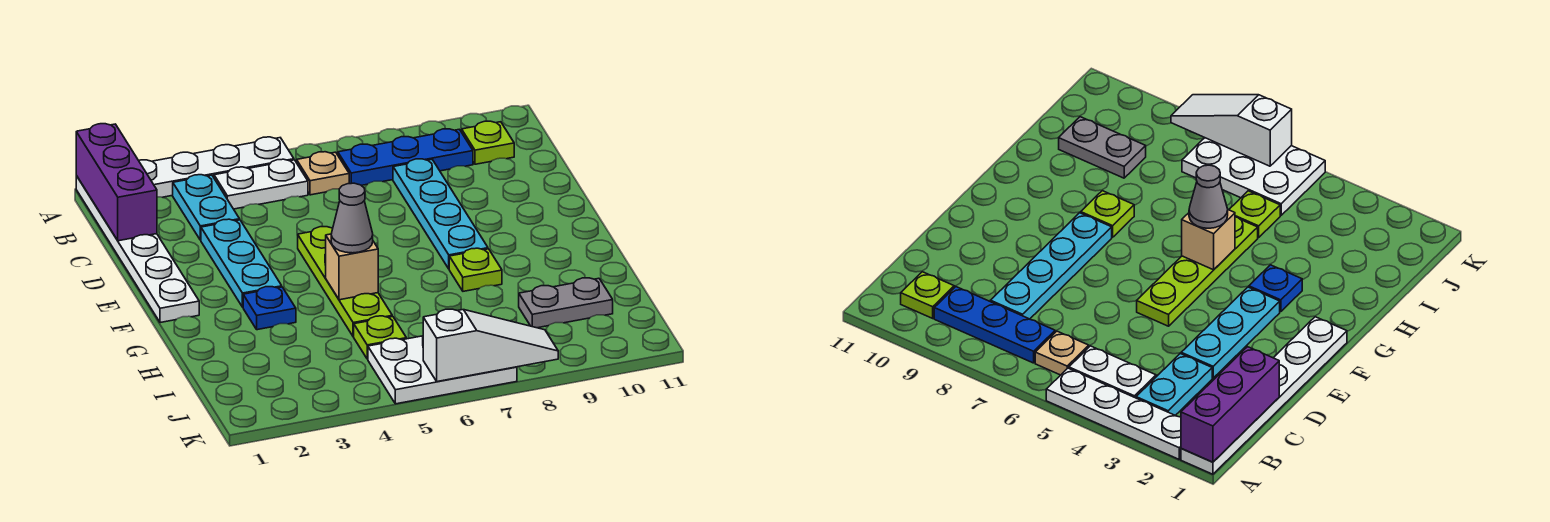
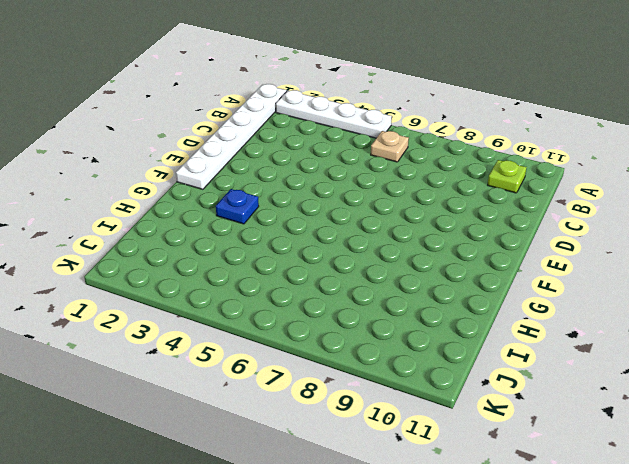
none -> cyan 1x2 plate [173,175,240,240]
none -> white 1x2 plate [214,159,308,209]
none -> blue 1x3 plate [338,129,473,185]

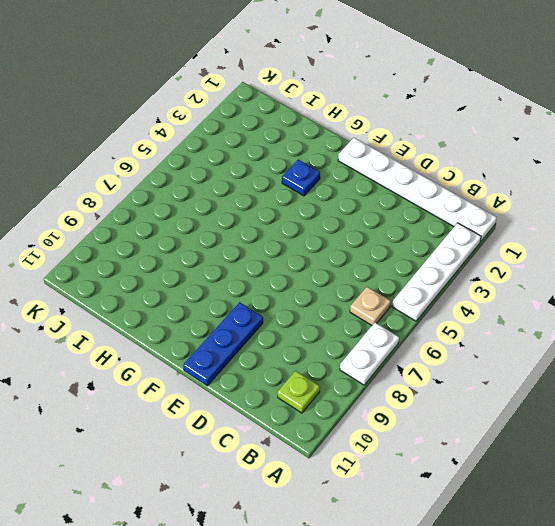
white 1x2 plate [340,323,399,385] -> white 1x2 plate moved to [214,159,308,209]
blue 1x3 plate [183,302,263,386] -> blue 1x3 plate moved to [338,129,473,185]
none -> cyan 1x2 plate [173,175,240,240]
none -> cyan 1x4 plate [393,159,488,269]
none -> cyan 1x3 plate [201,219,282,307]

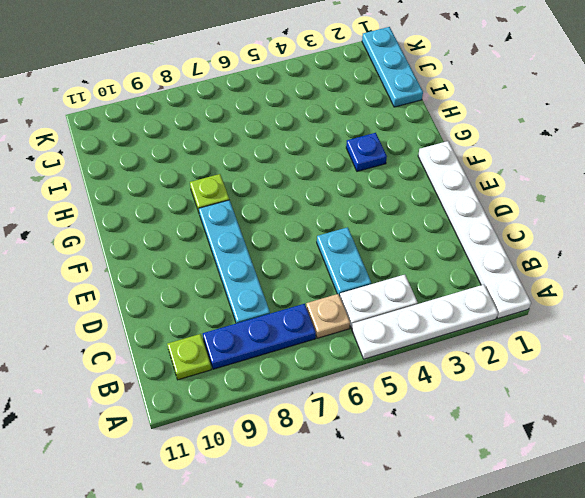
cyan 1x2 plate [317,227,371,296] -> cyan 1x2 plate moved to [173,175,240,240]
cyan 1x3 plate [362,27,423,107] -> cyan 1x3 plate moved to [201,219,282,307]
none -> lime 1x4 plate [298,227,392,337]
none -> lime 1x1 plate [354,316,406,359]
none -> grey 1x2 plate [519,278,613,328]

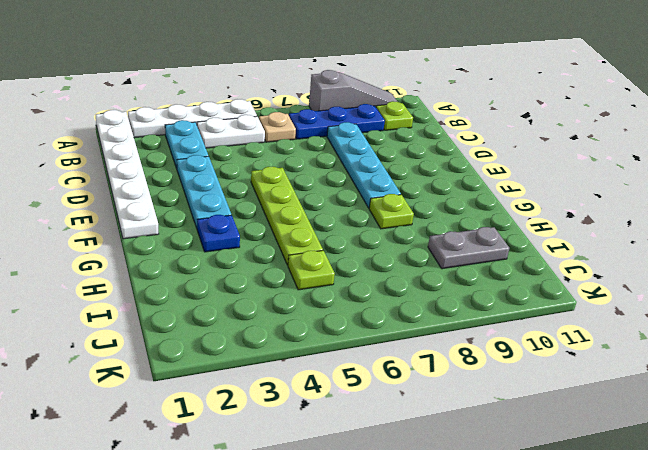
grey 1x3 slope [309,70,398,111] -> none
none -> white 2x3 plate [368,336,517,404]
none -> purple 1x3 brick [76,124,157,241]
none -> tan 1x1 brick [326,234,378,300]

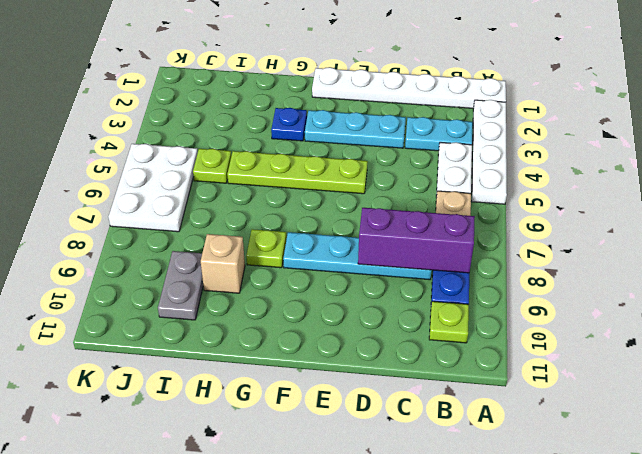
purple 1x3 brick [358,208,475,273] -> purple 1x3 brick moved to [76,124,157,241]
tan 1x1 brick [201,234,245,293] -> tan 1x1 brick moved to [326,234,378,300]
none -> white 1x3 slope [423,309,558,382]
none -> grey 1x1 cone [331,183,373,253]

